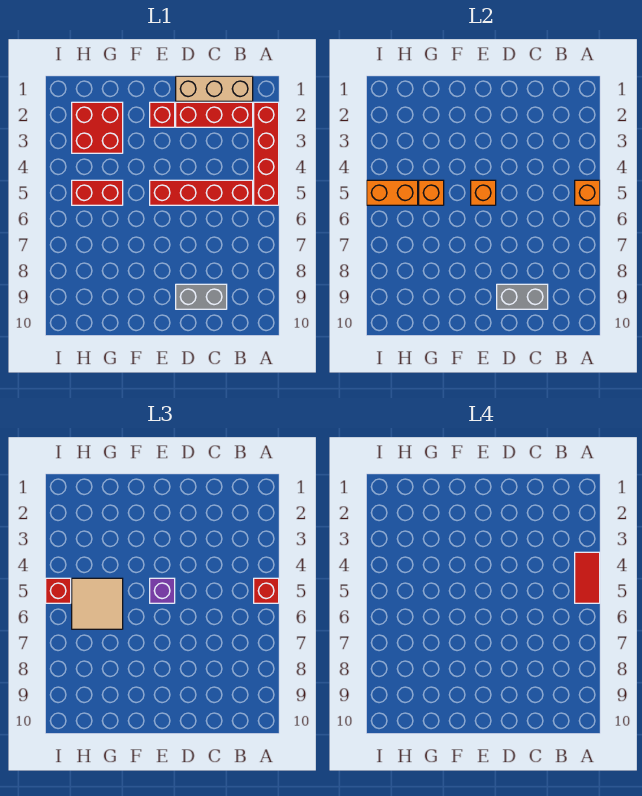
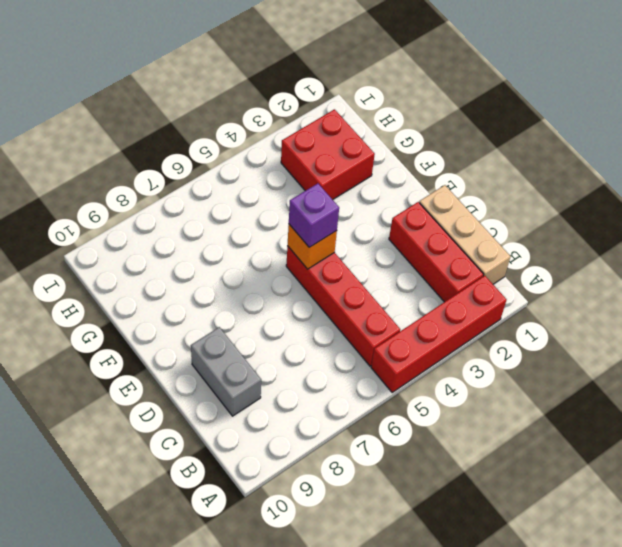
none -> red 1x1 brick [150,102,175,127]
none -> red 1x2 brick [72,180,123,205]
none -> orange 1x1 brick [575,180,600,205]

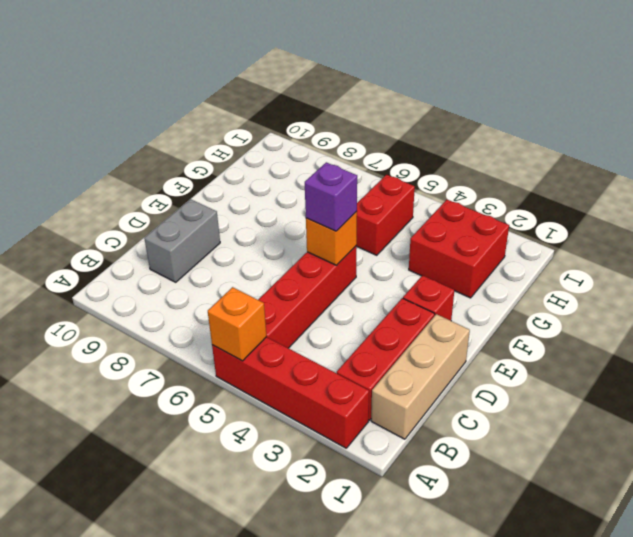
none -> grey 1x2 brick [497,284,548,309]
none -> orange 1x1 brick [419,180,444,205]
none -> orange 1x2 brick [367,180,418,205]

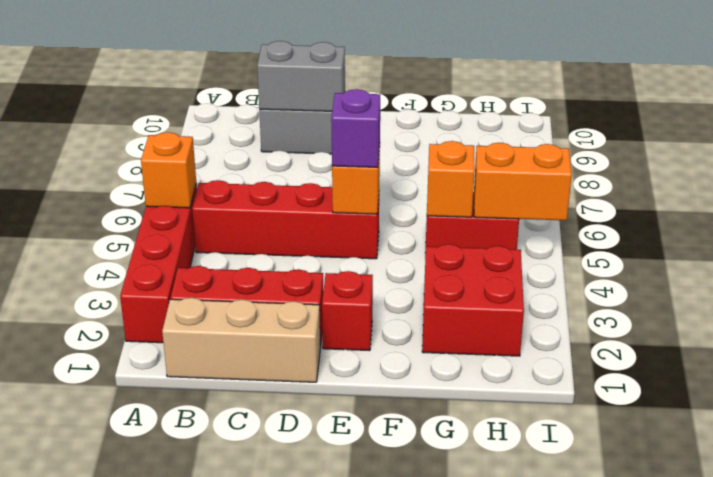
none -> red 1x1 brick [254,578,279,603]
none -> tan 2x2 tile [72,578,123,629]
none -> red 1x1 brick [46,578,71,603]

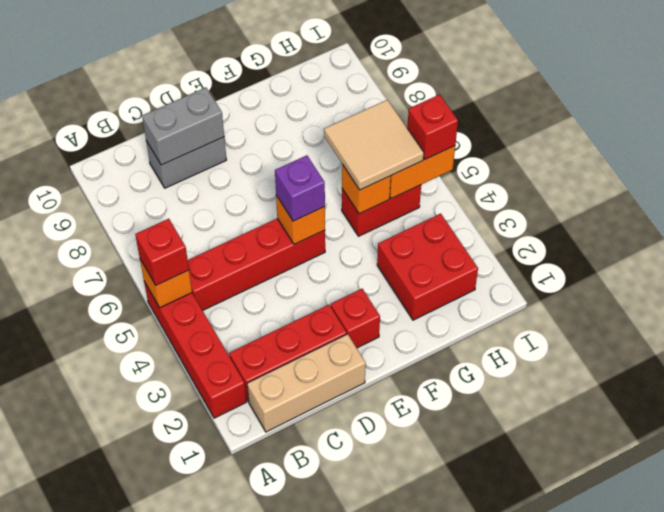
none -> red 1x2 tile [575,552,600,603]

